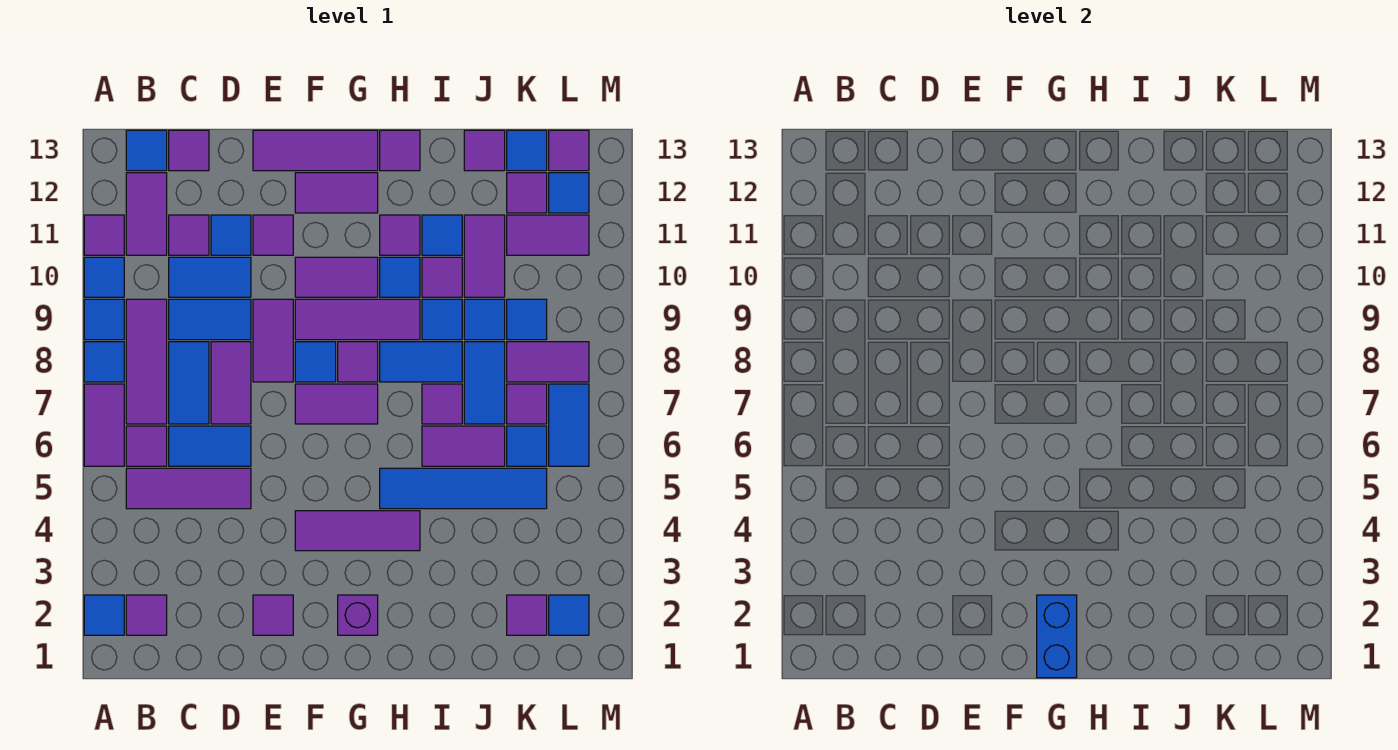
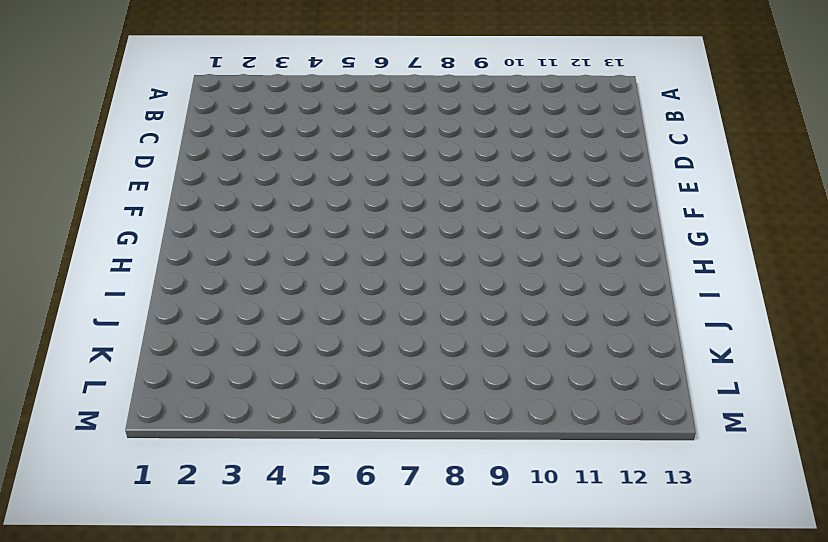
none -> blue 1x1 tile [84,595,124,635]
none -> purple 1x2 tile [84,384,124,466]
none -> blue 1x1 tile [84,342,124,382]
none -> blue 1x1 tile [84,299,124,340]

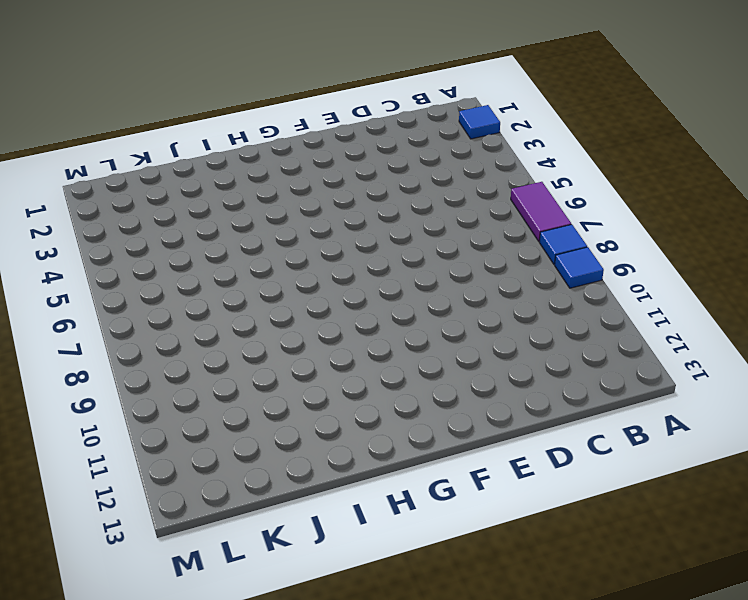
none -> blue 1x1 tile [84,257,124,297]
none -> purple 1x1 tile [84,215,124,255]
none -> purple 1x1 tile [126,595,167,635]
none -> purple 1x3 tile [126,468,251,509]

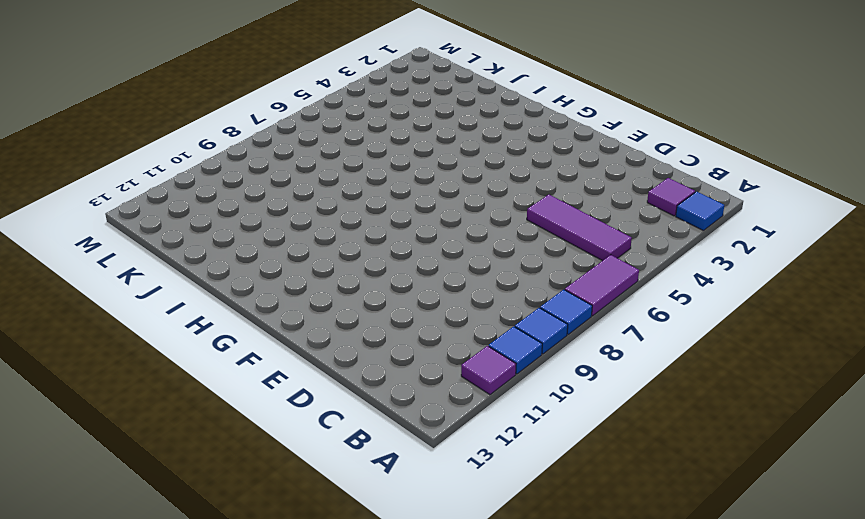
none -> purple 1x1 tile [126,426,167,466]
none -> purple 1x3 tile [126,299,167,424]
none -> purple 1x2 tile [126,173,167,255]
none -> blue 1x1 tile [126,130,167,171]

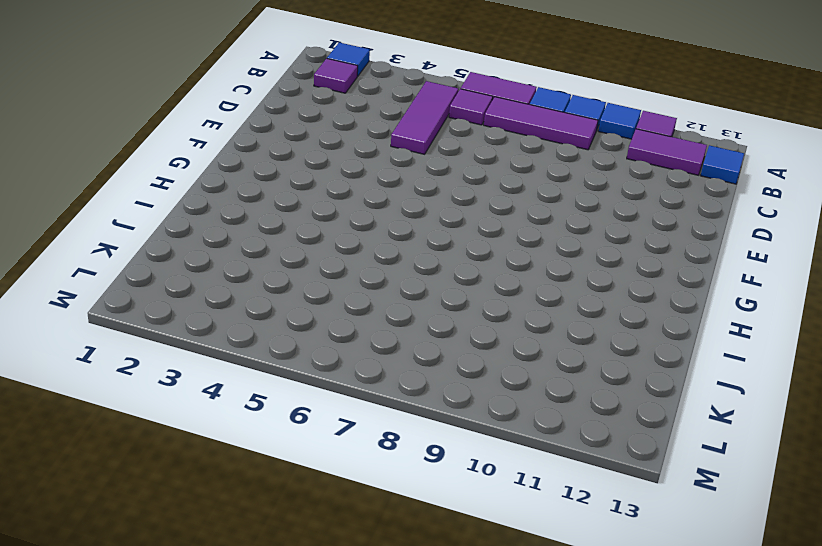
none -> blue 1x2 tile [169,426,251,466]
none -> blue 1x2 tile [169,342,209,424]
none -> blue 1x2 tile [169,299,251,340]
none -> blue 1x2 tile [169,257,251,297]

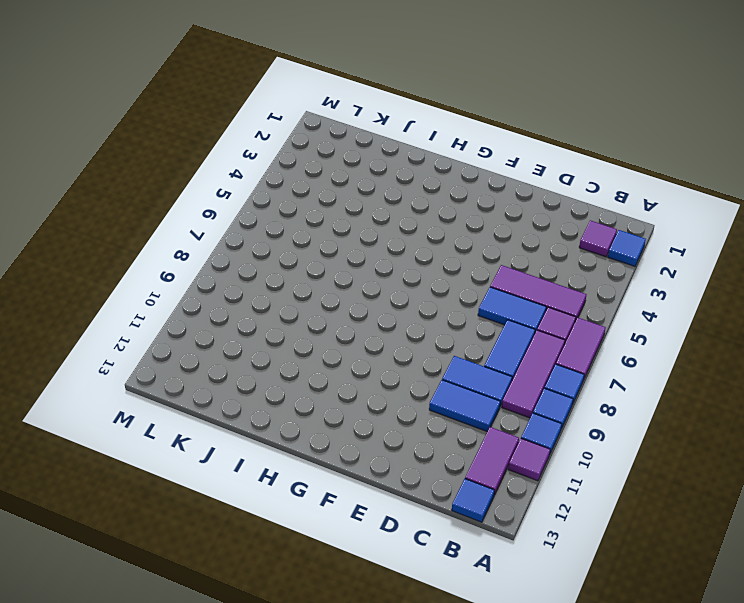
none -> purple 1x1 tile [169,215,209,255]
none -> purple 1x1 tile [169,130,209,171]
none -> purple 1x2 tile [211,342,251,424]
none -> blue 1x1 tile [211,215,251,255]

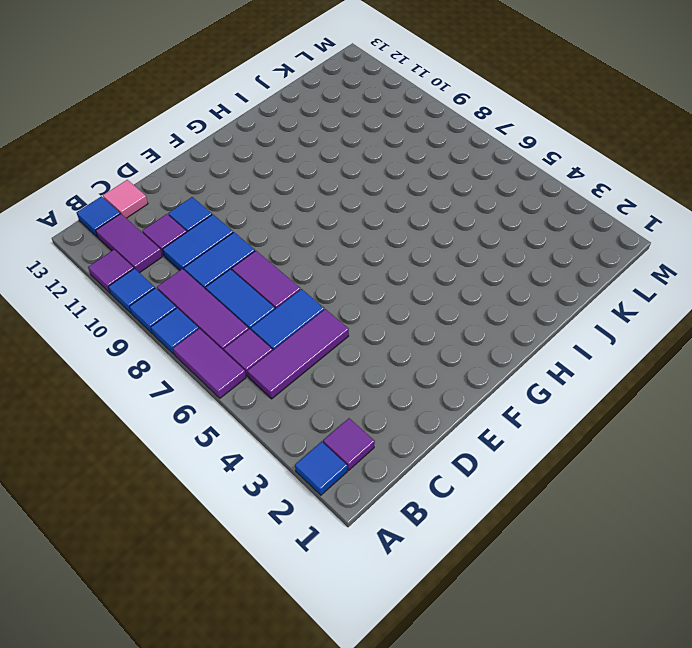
pink 1x1 tile [103,180,148,218] -> purple 1x1 tile [169,130,209,171]
none -> purple 1x1 tile [253,595,293,635]
none -> purple 1x2 tile [253,299,293,382]
none -> purple 1x1 tile [253,215,293,255]
none -> purple 1x3 tile [253,130,378,171]

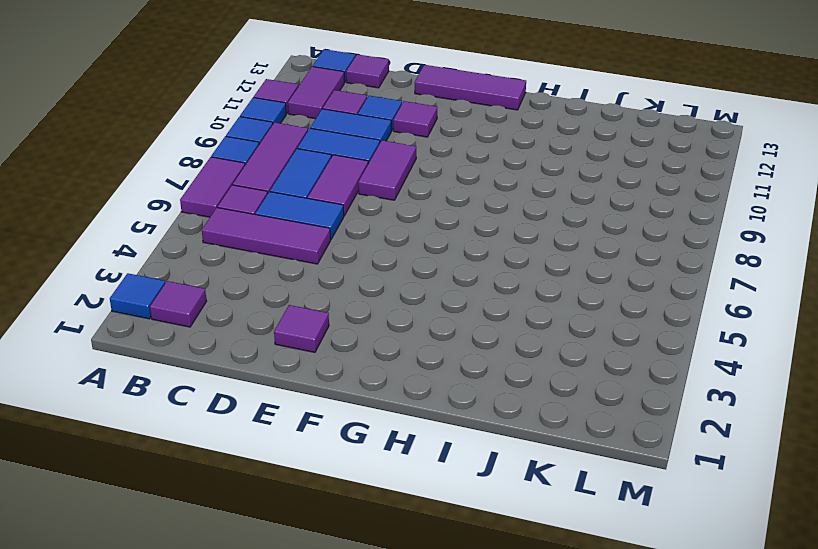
none -> purple 1x3 tile [295,511,420,551]
none -> purple 1x2 tile [295,384,378,424]
none -> blue 1x1 tile [295,342,336,382]
none -> purple 1x3 tile [295,299,420,340]

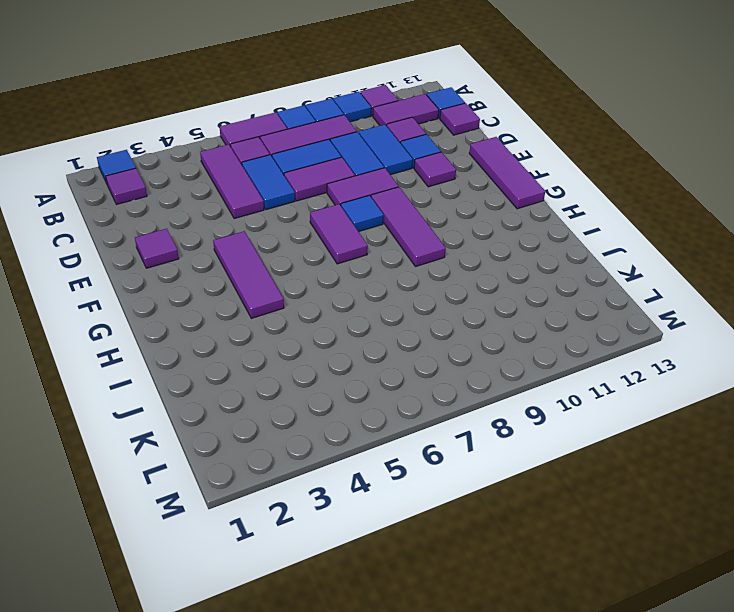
none -> purple 1x2 tile [295,257,378,297]
none -> purple 1x2 tile [295,173,378,213]
none -> purple 1x1 brick [338,595,378,635]
none -> purple 1x1 tile [338,342,378,382]

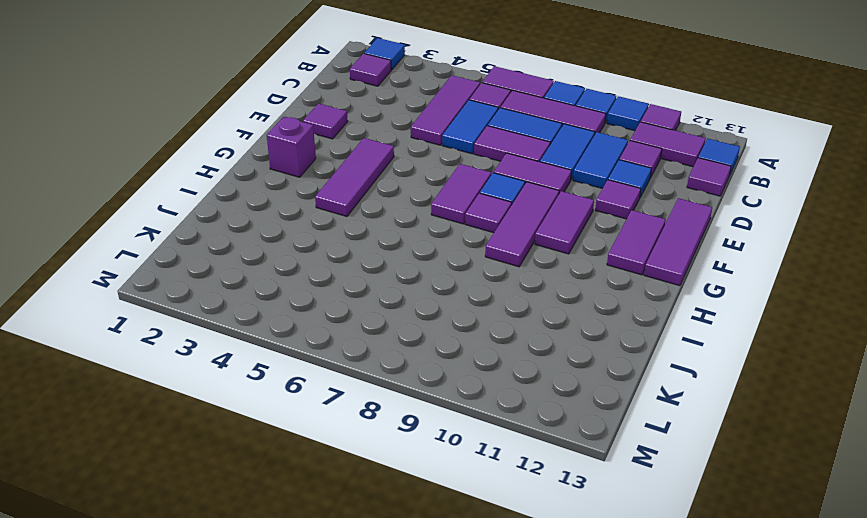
none -> blue 1x4 tile [380,468,547,509]
none -> blue 1x2 tile [380,342,462,382]
none -> blue 1x1 tile [380,257,420,297]
none -> purple 1x1 tile [380,215,420,255]

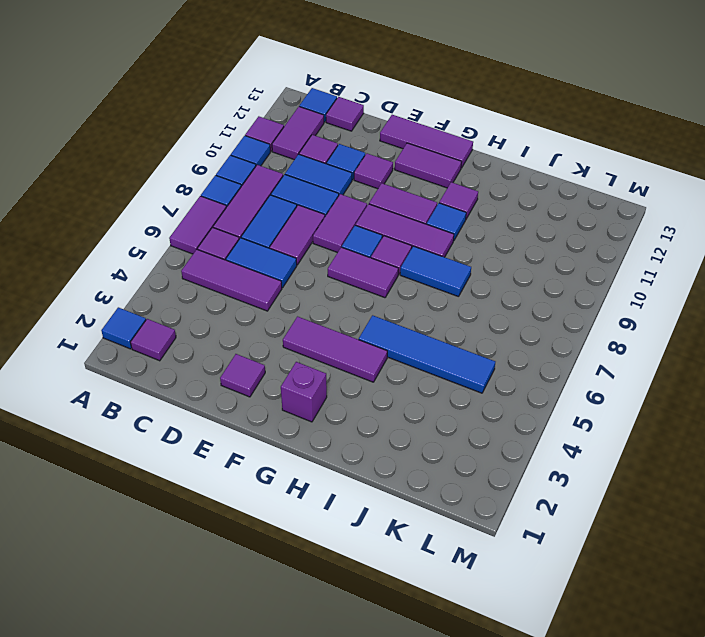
none -> purple 1x1 tile [380,130,420,171]
none -> purple 1x2 tile [422,426,505,466]
none -> purple 1x1 tile [422,384,462,424]
none -> blue 1x1 tile [422,299,462,340]

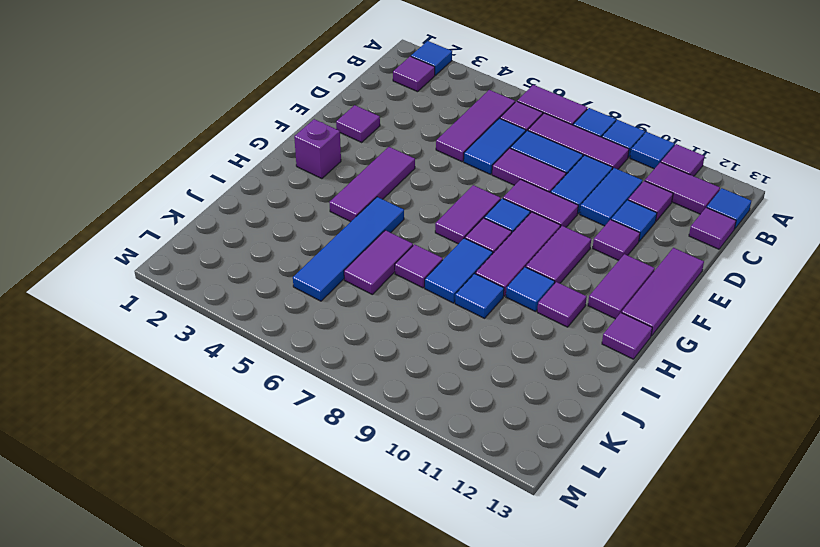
none -> purple 1x1 tile [422,257,462,297]
none -> blue 1x1 tile [422,215,462,255]
none -> blue 1x2 tile [464,342,505,424]
none -> blue 1x1 tile [464,299,505,340]

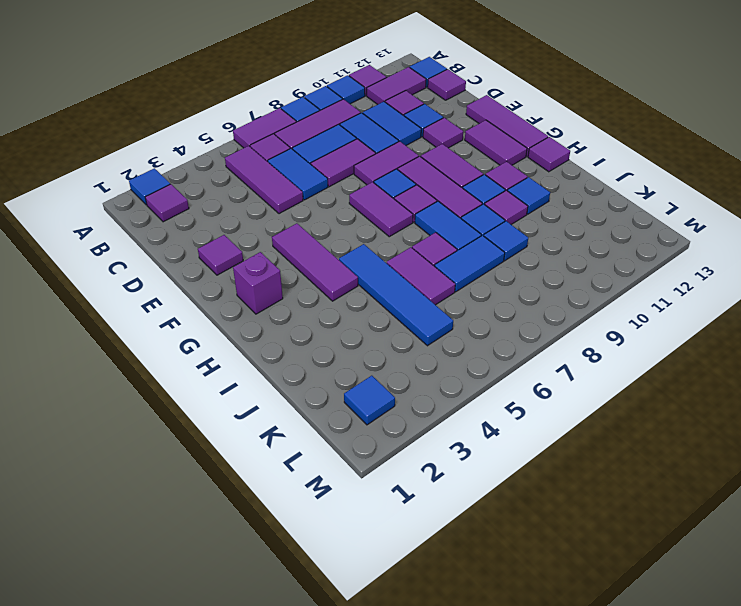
none -> purple 1x2 tile [464,215,505,297]
none -> purple 1x1 tile [464,130,505,171]
none -> purple 1x1 tile [507,595,547,635]
none -> blue 1x1 tile [507,426,547,466]

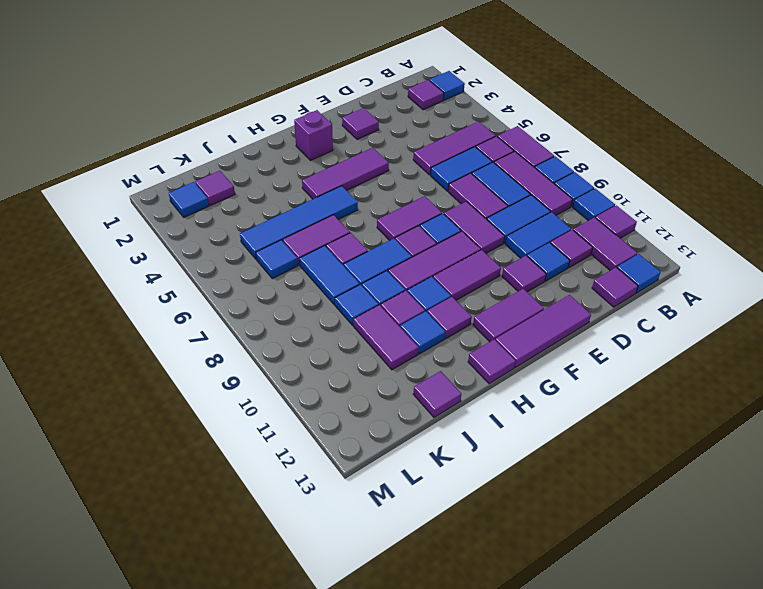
none -> purple 1x1 tile [507,384,547,424]
none -> purple 1x2 tile [507,342,589,382]
none -> blue 1x1 tile [507,299,547,340]
none -> purple 1x2 tile [507,215,589,255]

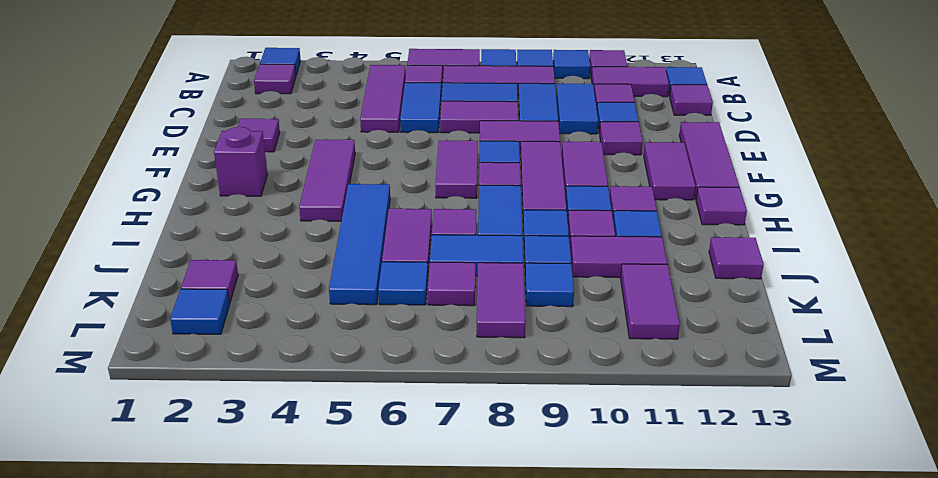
none -> purple 1x1 tile [507,173,547,213]
none -> blue 1x1 tile [507,130,547,171]
none -> blue 1x2 tile [549,384,589,466]
none -> blue 1x1 tile [549,173,589,213]

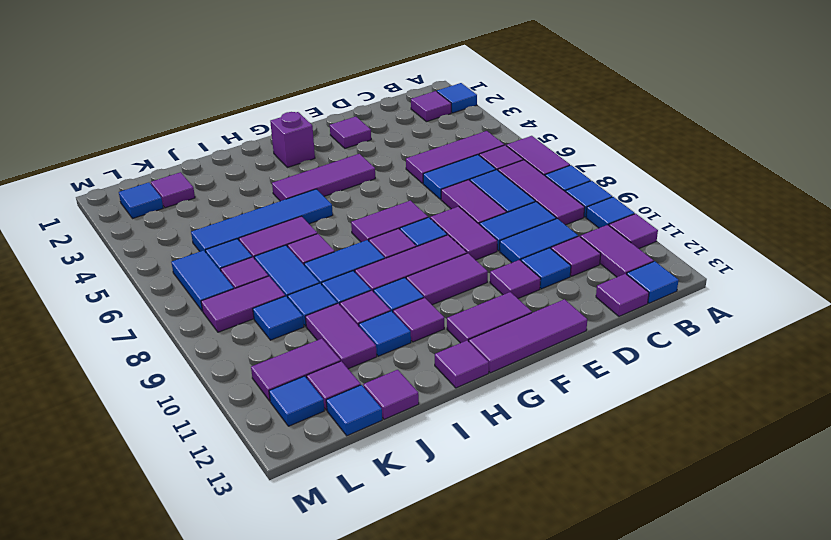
none -> purple 1x1 tile [549,130,589,171]
none -> blue 1x2 brick [1037,595,1077,678]

